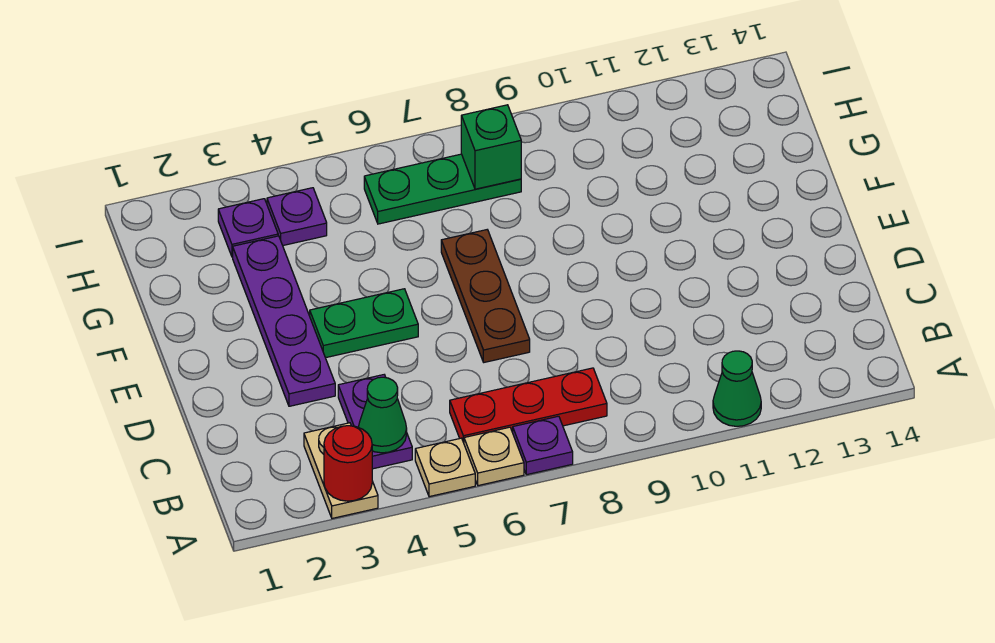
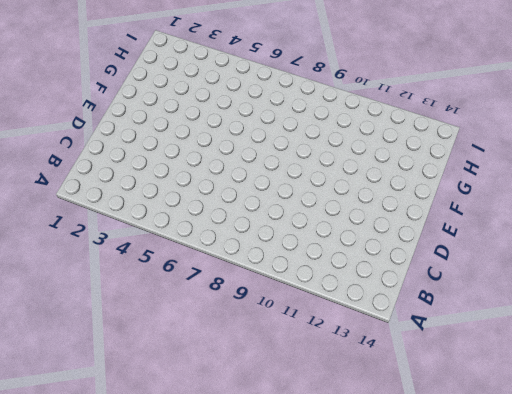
none -> tan 1x2 plate [304,423,378,518]
none -> tan 1x1 plate [415,438,475,497]
none -> tan 1x1 plate [464,427,524,486]

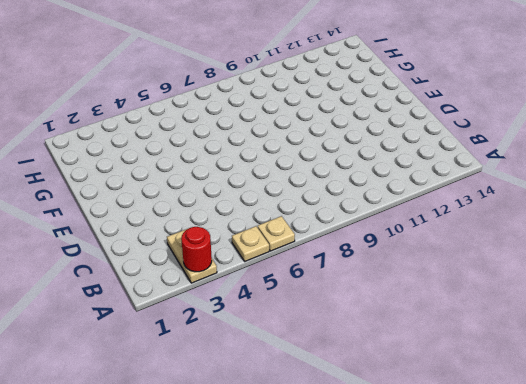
none -> purple 1x1 plate [513,416,573,475]
none -> green 1x1 cone [713,351,761,426]
none -> purple 1x2 plate [338,375,412,469]

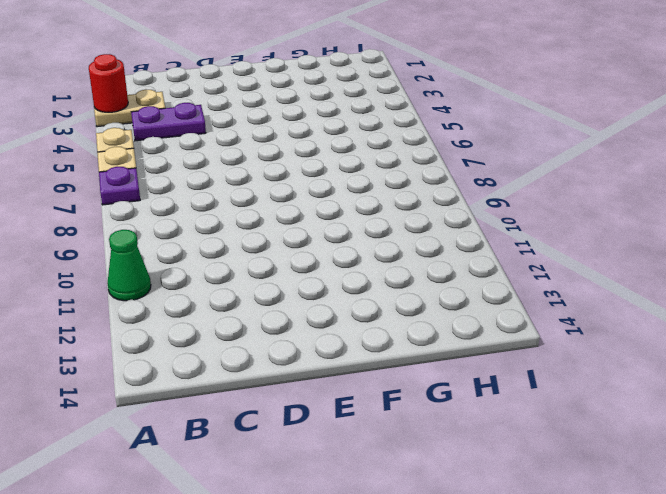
none -> red 1x3 plate [450,368,607,443]
none -> purple 1x4 plate [233,236,335,406]
none -> brown 1x3 plate [441,230,530,362]

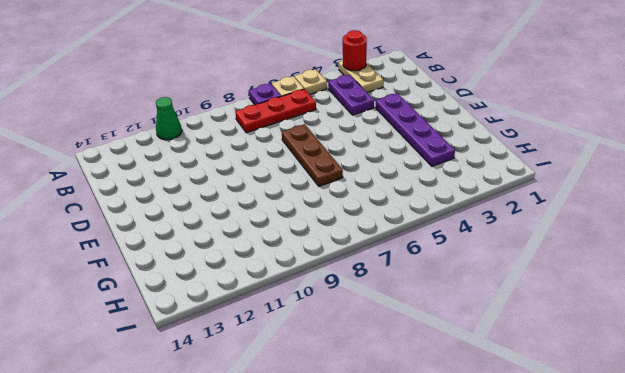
none -> green 1x2 plate [310,289,418,358]
none -> purple 1x1 plate [218,199,278,257]
none -> purple 1x1 plate [267,188,327,245]

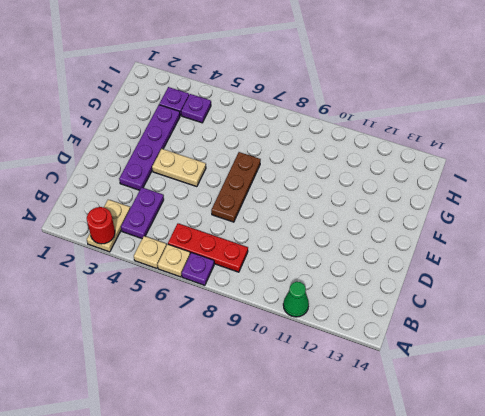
tan 1x2 plate [152,149,206,187] -> green 1x2 plate [310,289,418,358]
none -> green 1x3 plate [364,154,521,224]
none -> green 1x1 cone [358,377,407,453]
none -> green 1x1 brick [461,105,521,189]

